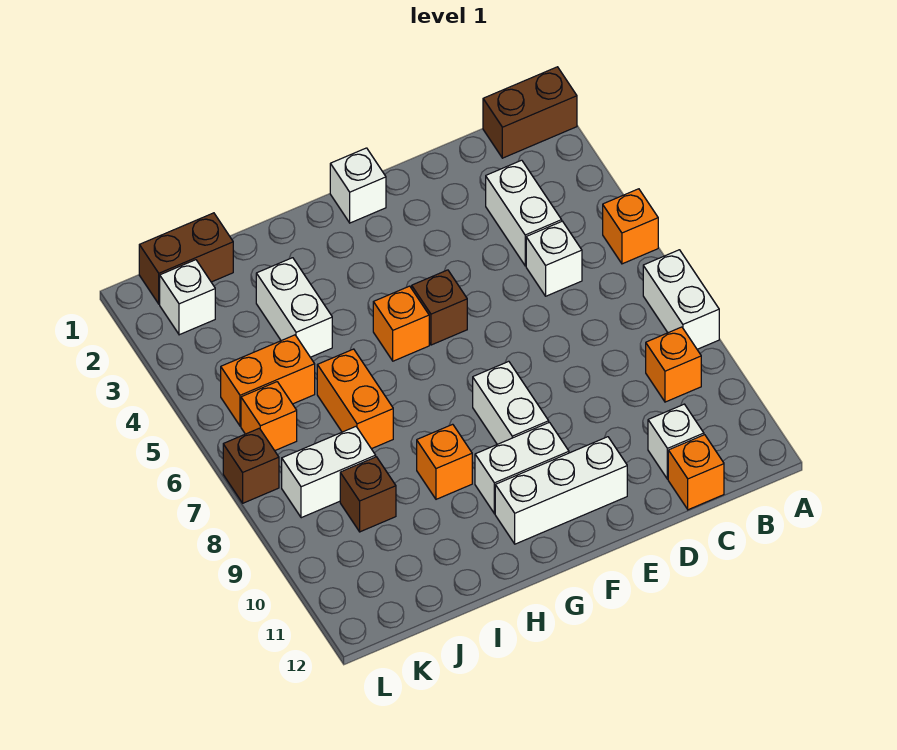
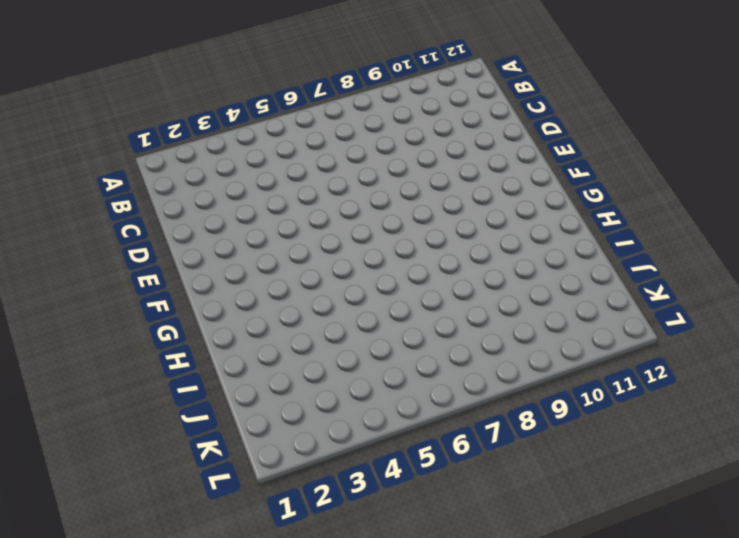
none -> brown 1x2 brick [483,67,577,158]
none -> orange 1x1 brick [603,189,658,264]
none -> white 1x2 brick [643,250,719,349]

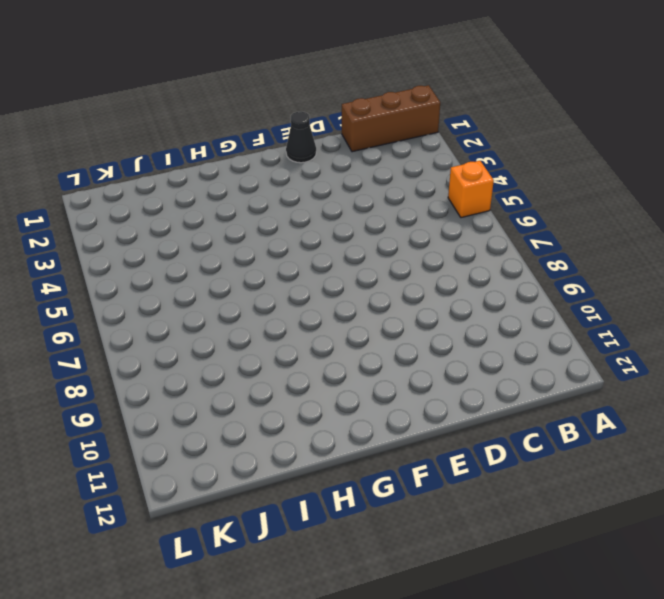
brown 1x3 brick [342,85,440,152] -> brown 1x2 brick [483,67,577,158]
black 1x1 cone [286,111,316,163] -> none
none -> white 1x2 brick [643,250,719,349]
none -> orange 1x1 brick [646,327,701,402]
none -> white 1x2 brick [486,160,562,266]

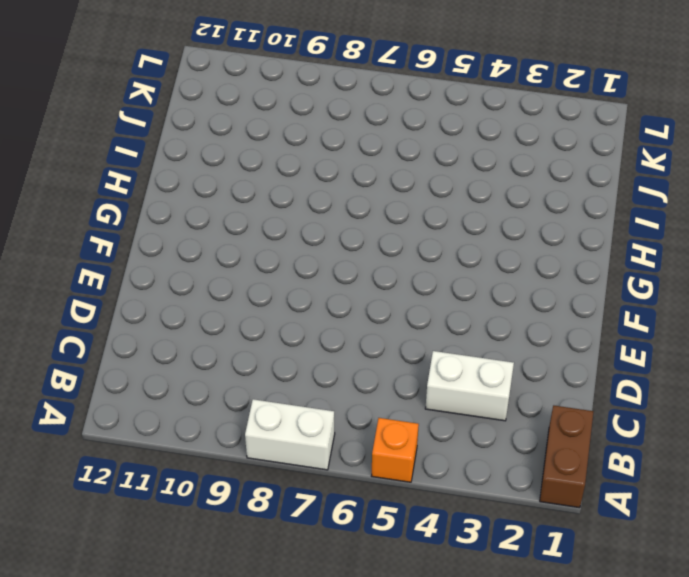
none -> orange 1x1 brick [646,327,701,402]
none -> white 1x1 brick [526,221,582,296]
none -> white 1x1 brick [648,404,704,479]

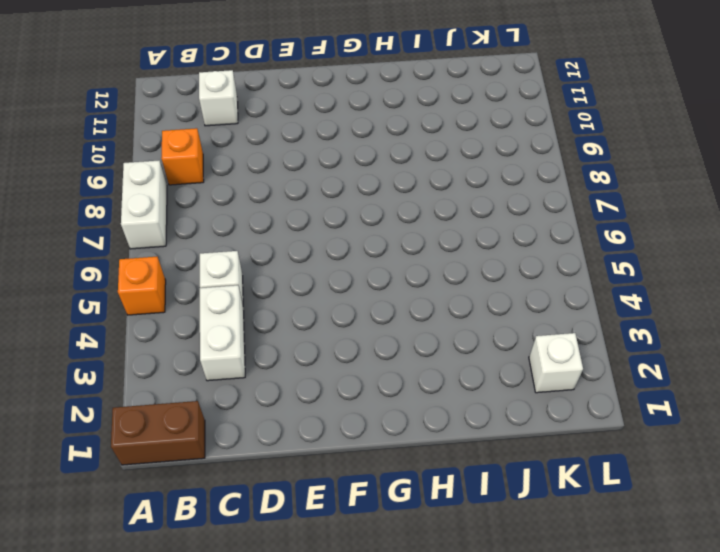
none -> orange 1x1 brick [668,435,724,510]
none -> white 1x3 brick [495,437,627,544]
none -> white 1x1 brick [330,148,386,223]

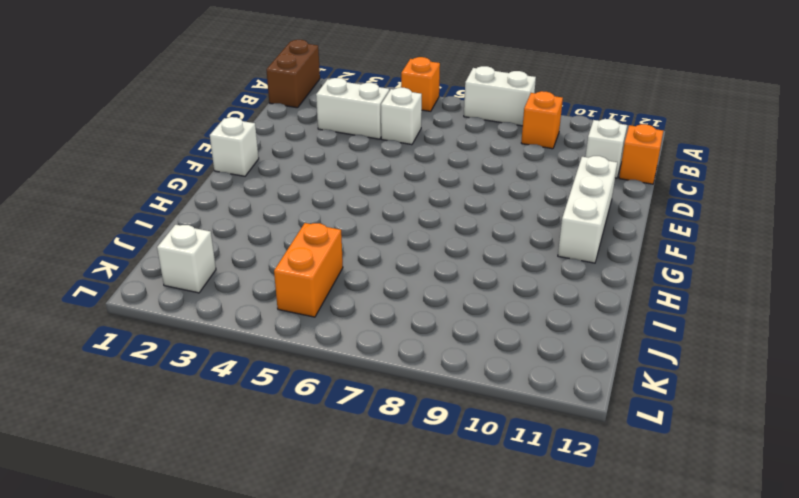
none -> brown 1x1 brick [412,270,467,345]
none -> white 1x2 brick [473,361,549,444]
none -> white 1x2 brick [475,422,569,514]

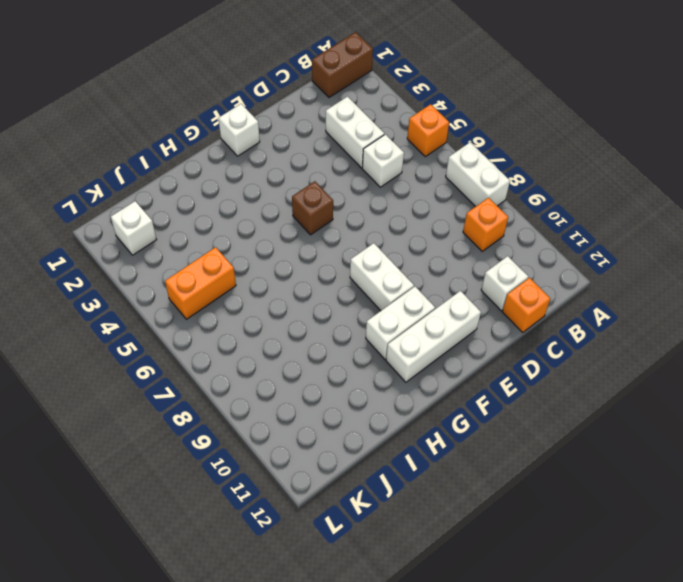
none -> orange 1x1 brick [373,286,429,361]
none -> orange 1x1 brick [417,424,472,499]
none -> white 1x2 brick [256,258,332,357]

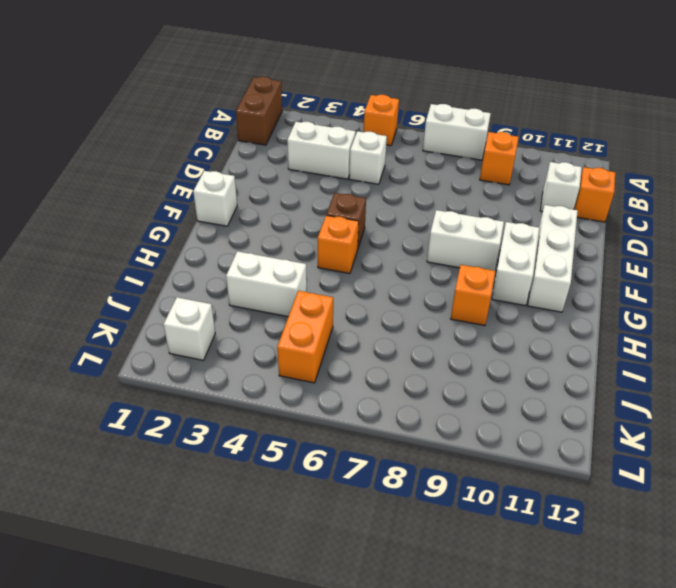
none -> orange 1x2 brick [317,349,393,449]
none -> brown 1x2 brick [139,213,233,304]
none -> white 1x2 brick [282,427,376,518]

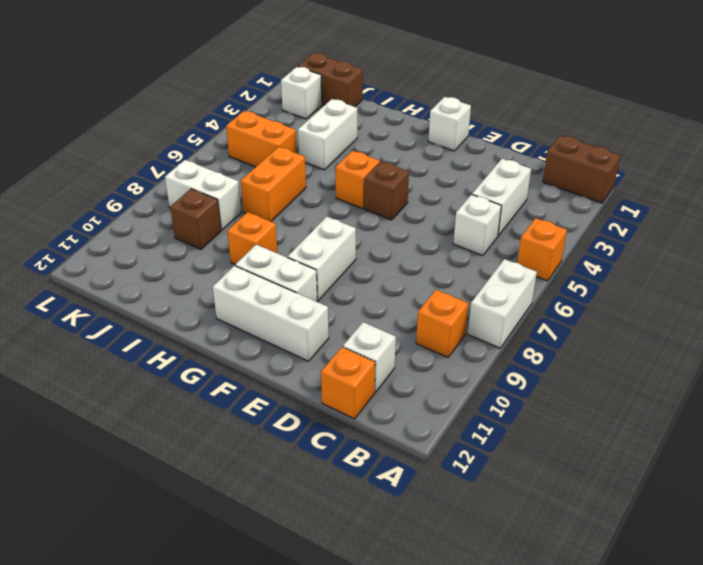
none -> orange 1x1 brick [241,382,297,451]
none -> brown 1x1 brick [223,428,279,503]

